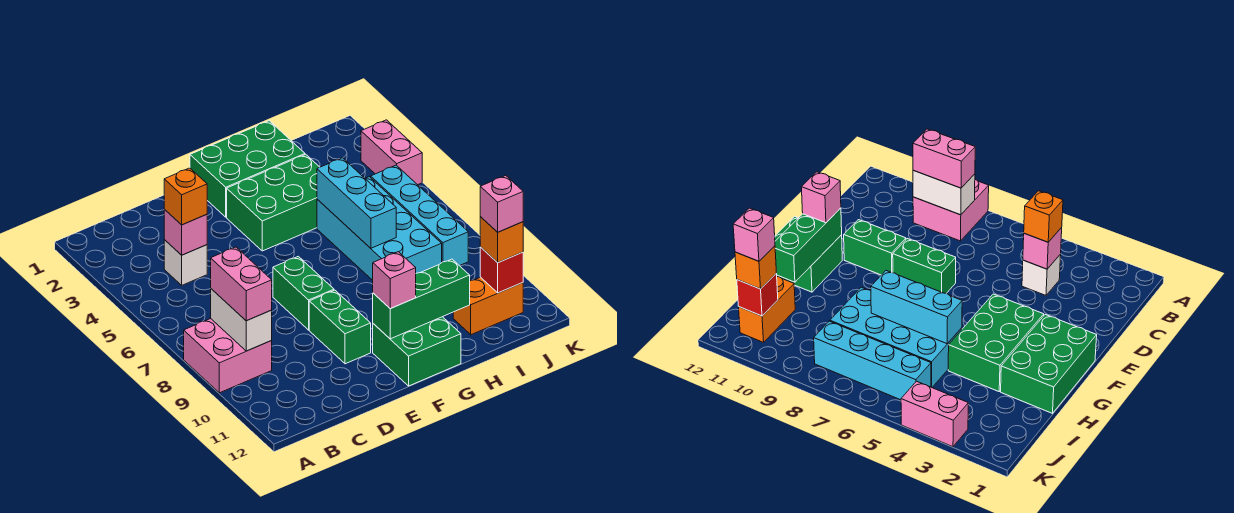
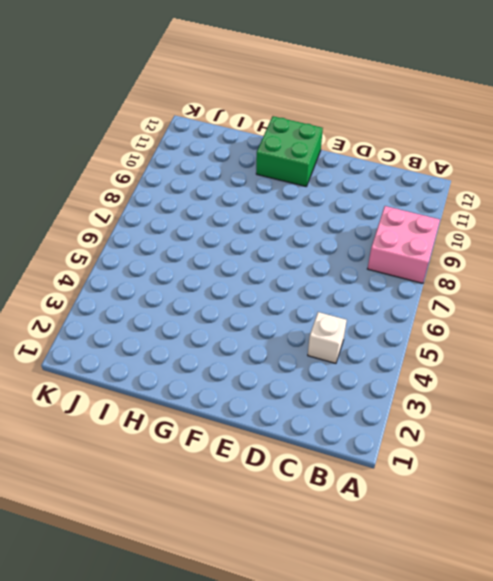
none -> green 1x2 brick [273,256,334,330]
none -> green 1x2 brick [309,290,371,364]
none -> green 2x3 brick [190,121,305,217]

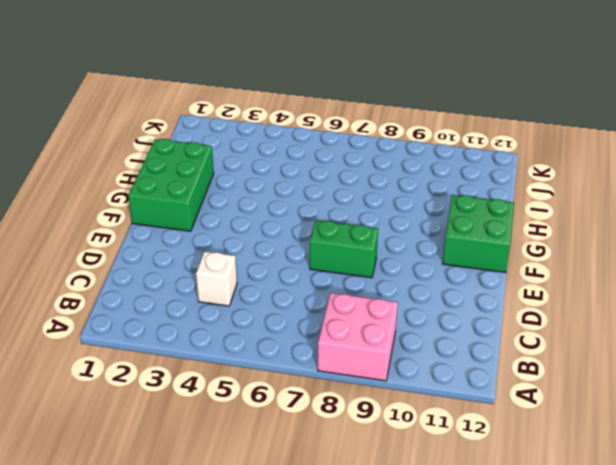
none -> green 1x2 brick [309,290,371,364]
none -> green 2x3 brick [227,154,320,251]
none -> cyan 2x4 brick [317,177,442,280]

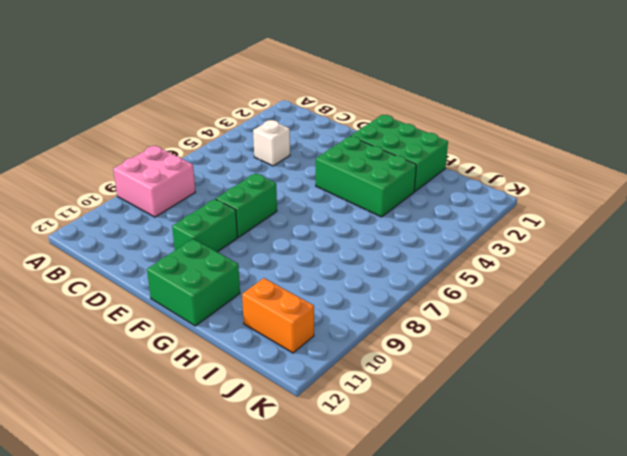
none -> cyan 2x4 brick [317,177,442,280]
none -> cyan 1x4 brick [371,165,468,266]
none -> pink 1x2 brick [361,120,422,185]

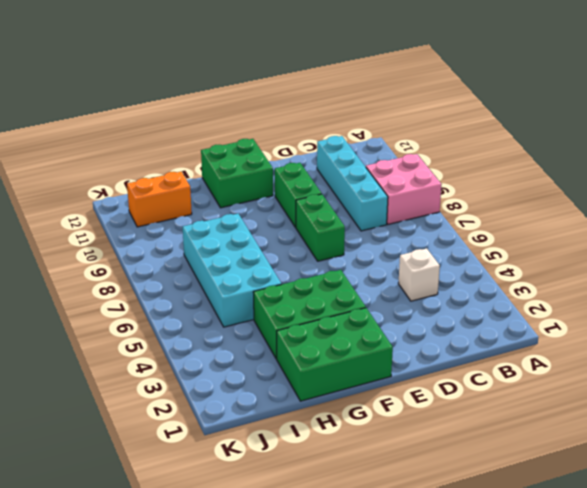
cyan 1x4 brick [317,136,388,231] -> cyan 1x4 brick moved to [371,165,468,266]
none -> pink 1x2 brick [361,120,422,185]
none -> white 1x2 brick [211,289,272,351]
none -> pink 1x1 brick [164,209,207,255]

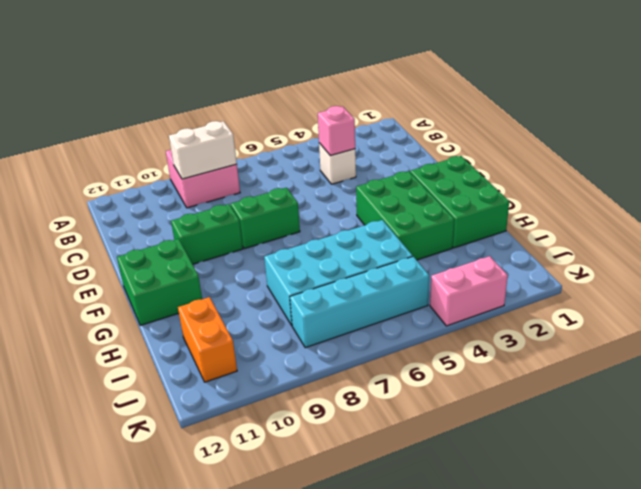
none -> green 1x3 brick [373,259,470,339]
none -> cyan 1x3 brick [317,158,396,248]
none -> red 1x1 brick [480,247,523,293]

